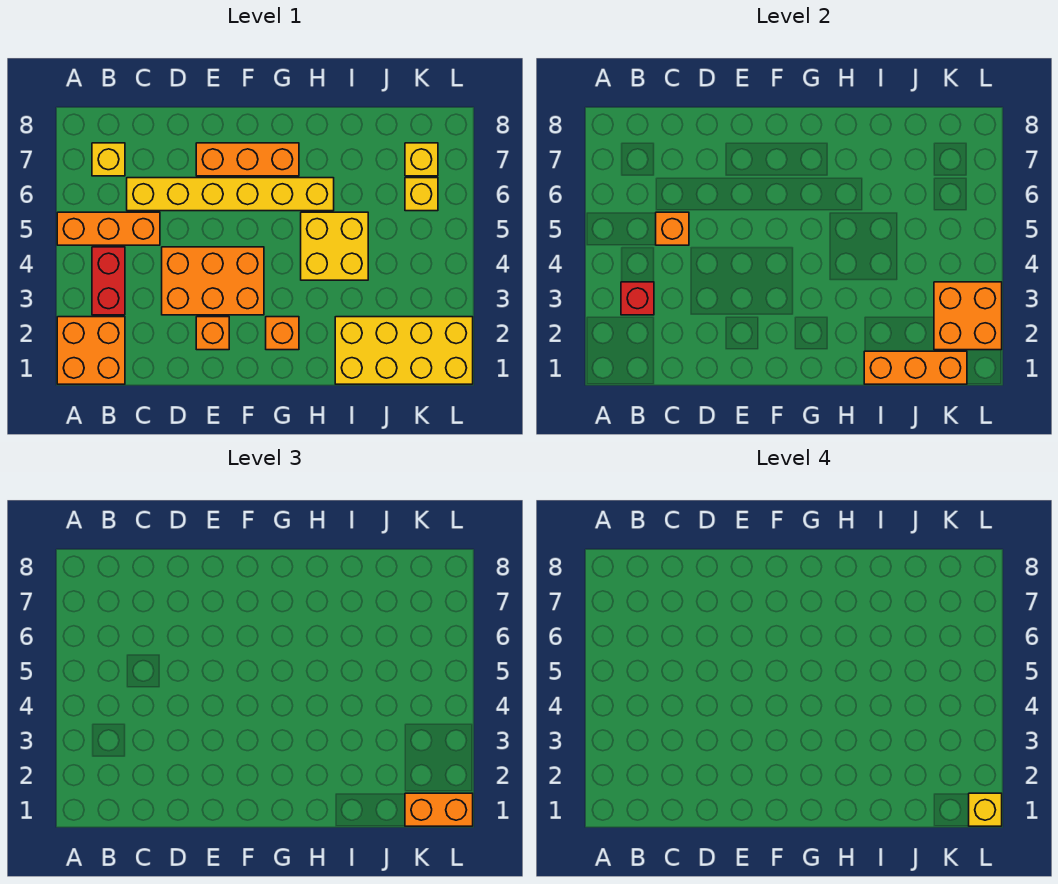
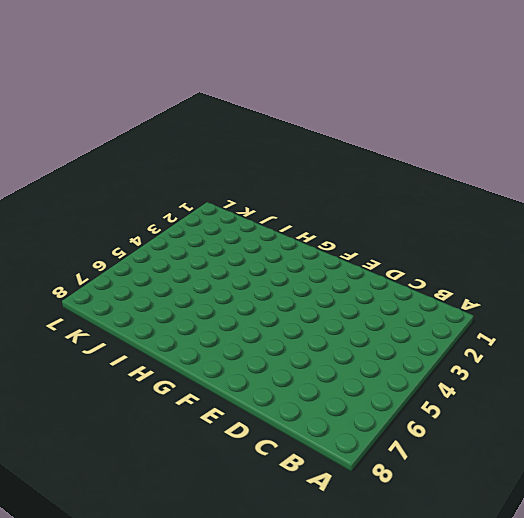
none -> orange 2x2 brick [57,317,125,384]
none -> orange 1x3 brick [57,212,160,245]
none -> red 1x2 brick [92,247,125,315]

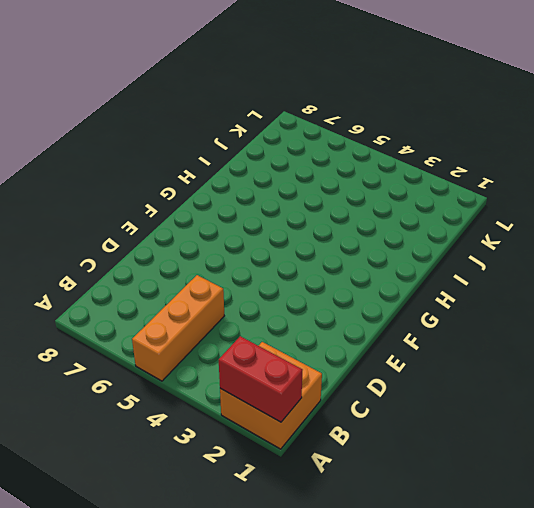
red 1x2 brick [219,336,302,422] -> red 1x2 brick moved to [92,247,125,315]
none -> yellow 1x1 brick [92,143,125,176]
none -> yellow 1x6 brick [127,178,334,211]
none -> orange 2x3 brick [162,247,264,315]

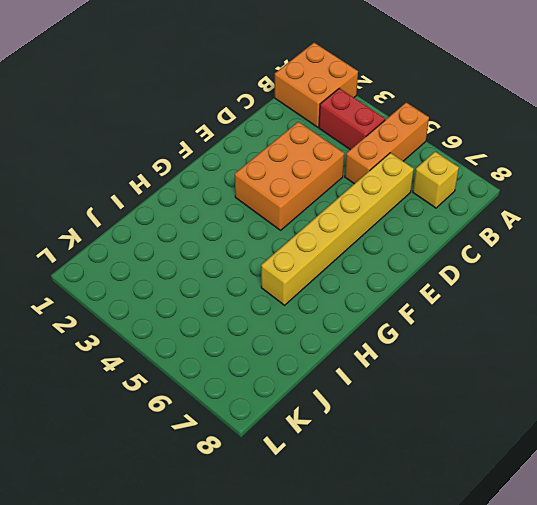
none -> orange 1x1 brick [196,317,229,350]
none -> orange 1x3 brick [196,143,299,176]
none -> orange 1x1 brick [266,317,299,350]

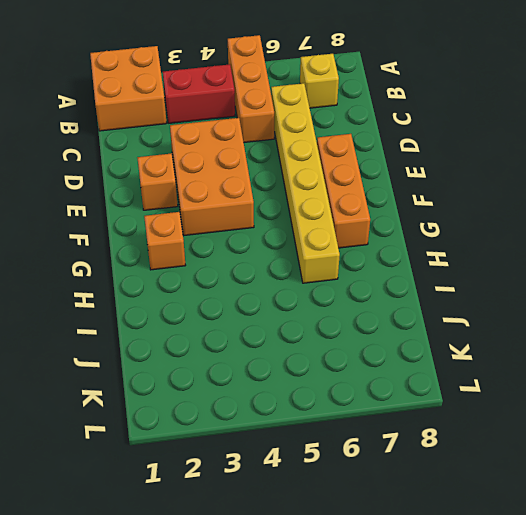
none -> yellow 2x2 brick [301,212,368,280]
none -> yellow 2x4 brick [335,317,473,384]
none -> yellow 1x1 brick [405,178,438,211]

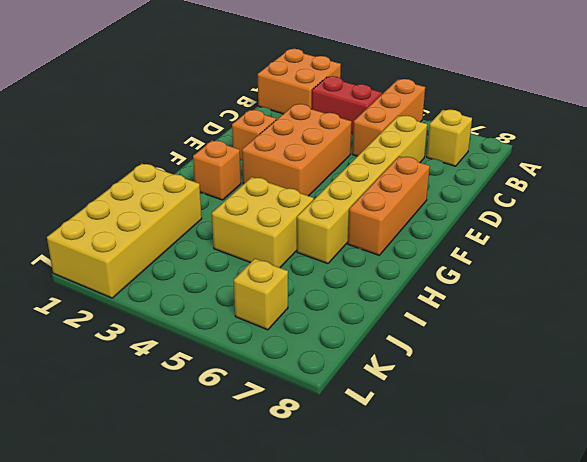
none -> yellow 1x1 brick [405,143,438,176]
none -> red 1x1 brick [621,282,654,315]
none -> orange 1x1 brick [656,212,689,245]

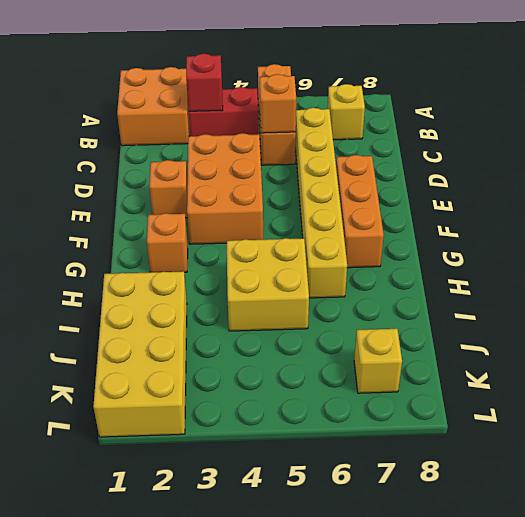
none -> yellow 1x1 brick [405,178,438,211]
none -> orange 1x3 brick [864,351,967,384]
none -> orange 2x2 brick [934,282,1002,350]

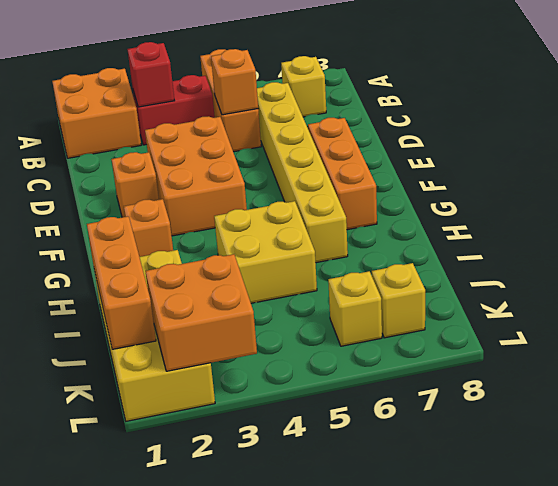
none -> orange 1x2 brick [405,793,473,826]
none -> yellow 1x1 brick [969,793,1002,826]

